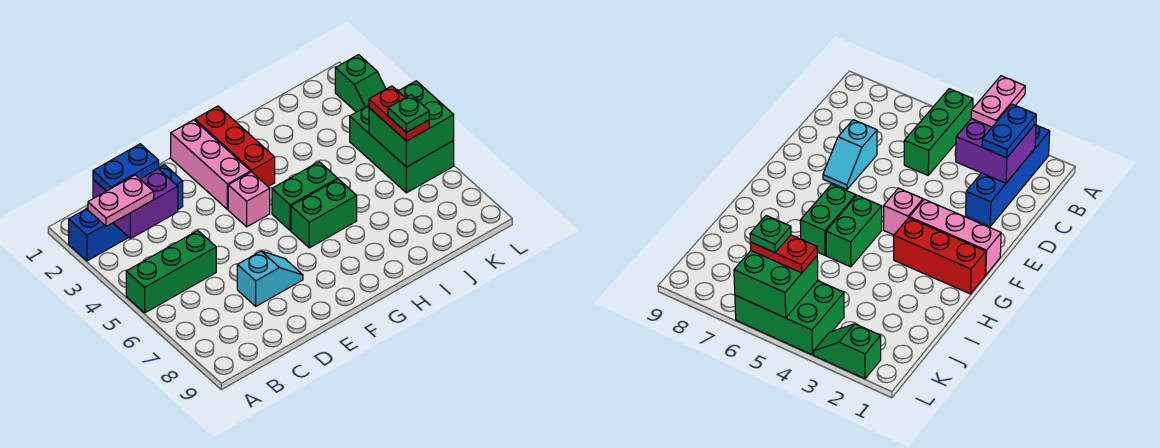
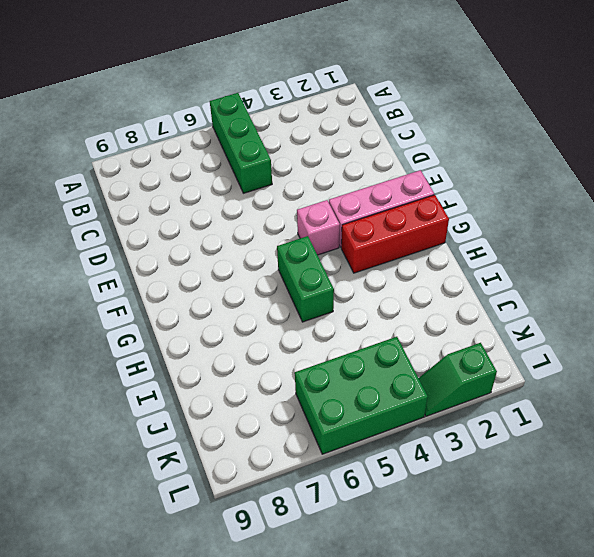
none -> blue 1x4 brick [69,165,183,261]
none -> cyan 1x2 slope [237,251,303,306]
none -> green 1x2 brick [291,179,357,248]

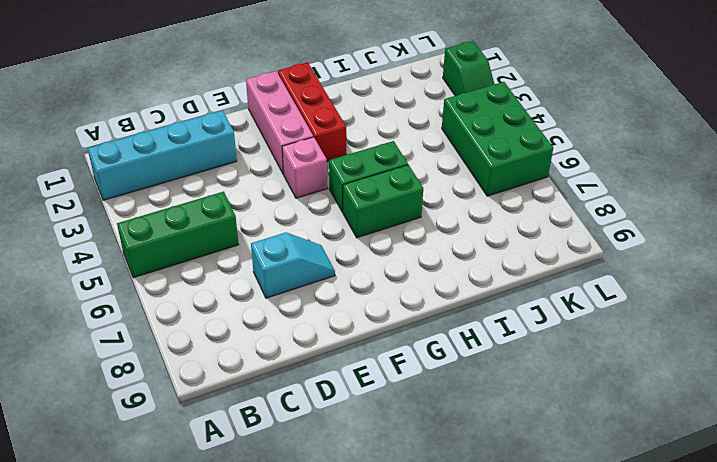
cyan 1x4 brick [88,111,237,200] -> blue 1x4 brick [69,165,183,261]
none -> purple 2x2 brick [93,169,178,239]
none -> green 2x2 brick [369,81,454,167]
none -> pink 1x2 plate [88,175,154,226]

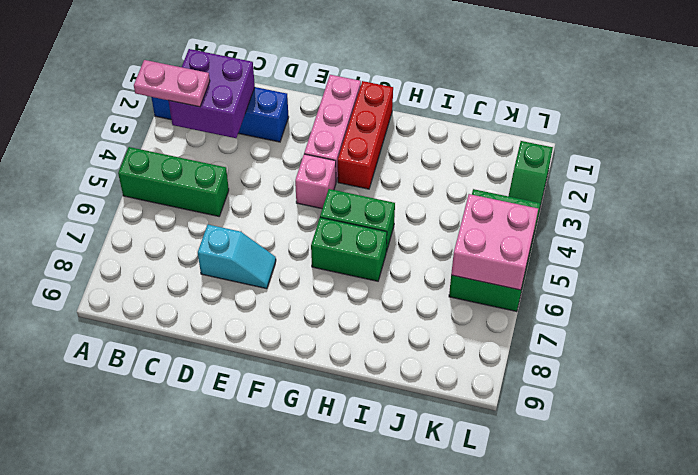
pink 2x2 brick [451,194,538,290] -> green 2x2 brick [369,81,454,167]
none -> blue 1x2 plate [93,144,159,191]
none -> red 1x2 plate [369,86,429,141]
none -> green 1x1 plate [388,95,429,132]

